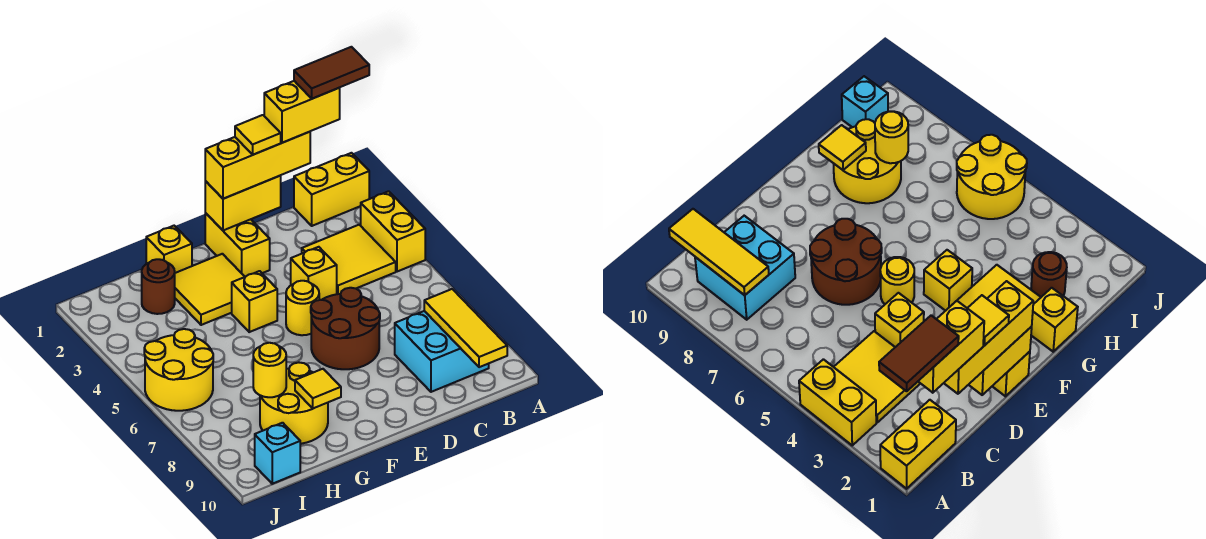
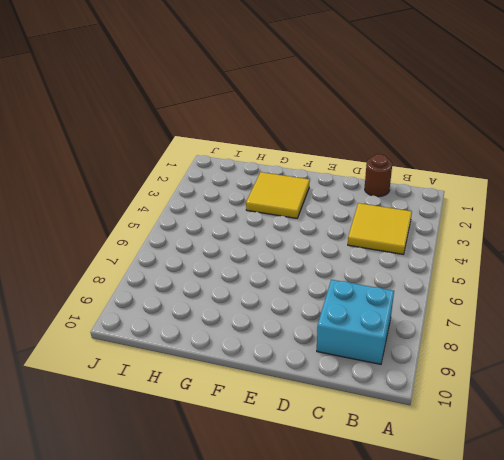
brown 1x1 round brick [365,154,392,197] -> brown 1x1 round brick moved to [142,259,175,314]
none -> yellow 1x2 brick [294,153,369,226]
none -> yellow 1x2 brick [361,191,425,272]
none -> yellow 1x1 brick [291,247,337,300]

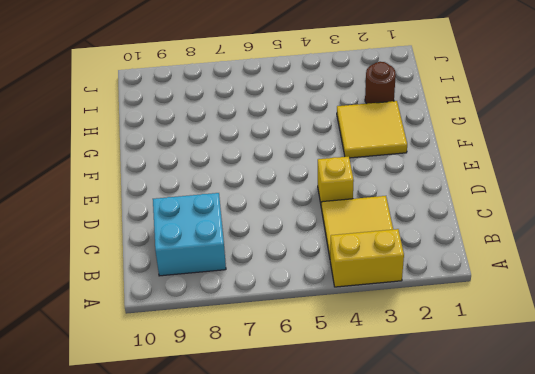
none -> yellow 1x2 brick [294,153,369,226]
none -> brown 2x2 round brick [311,288,380,369]
none -> yellow 1x2 brick [205,213,270,277]

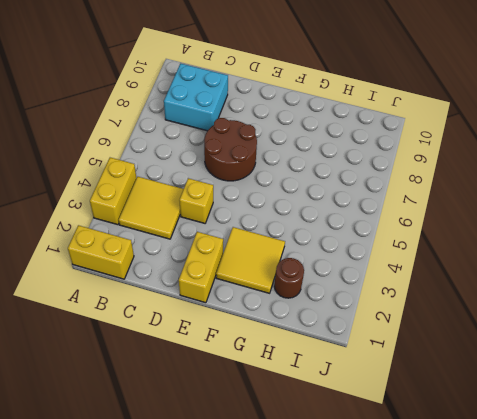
none -> yellow 1x1 round brick [286,281,319,335]
none -> yellow 1x1 brick [232,271,277,332]
none -> yellow 1x1 brick [146,226,192,273]

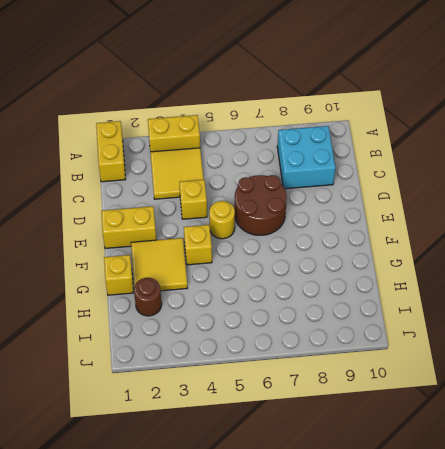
none -> yellow 2x2 round brick [260,363,328,444]
none -> yellow 2x2 round brick [144,329,213,411]
none -> cyan 1x1 brick [255,423,300,484]

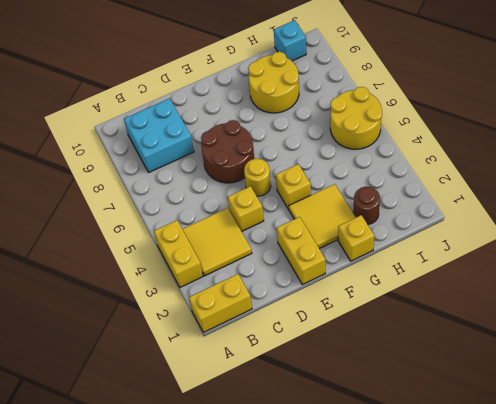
none -> yellow 1x3 tile [424,289,507,367]
none -> yellow 1x2 brick [205,176,281,230]
none -> yellow 1x1 tile [295,369,341,408]

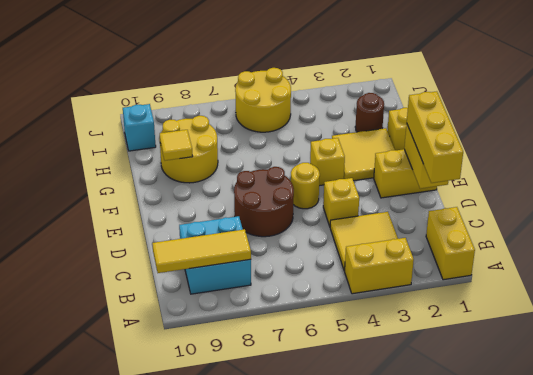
none -> yellow 1x1 round brick [253,343,286,397]
none -> yellow 1x2 brick [264,81,340,143]
none -> yellow 1x1 tile [235,115,281,155]

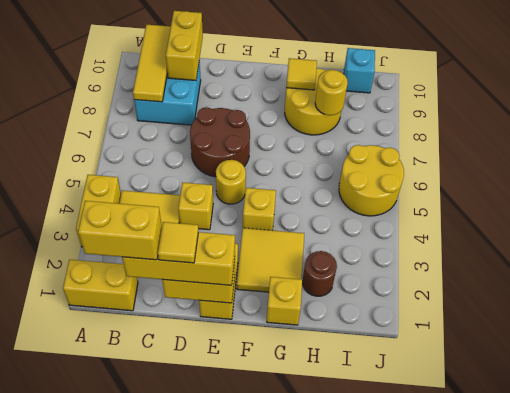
yellow 1x2 brick [166,11,203,80] -> none
none -> brown 1x2 tile [294,47,369,99]

